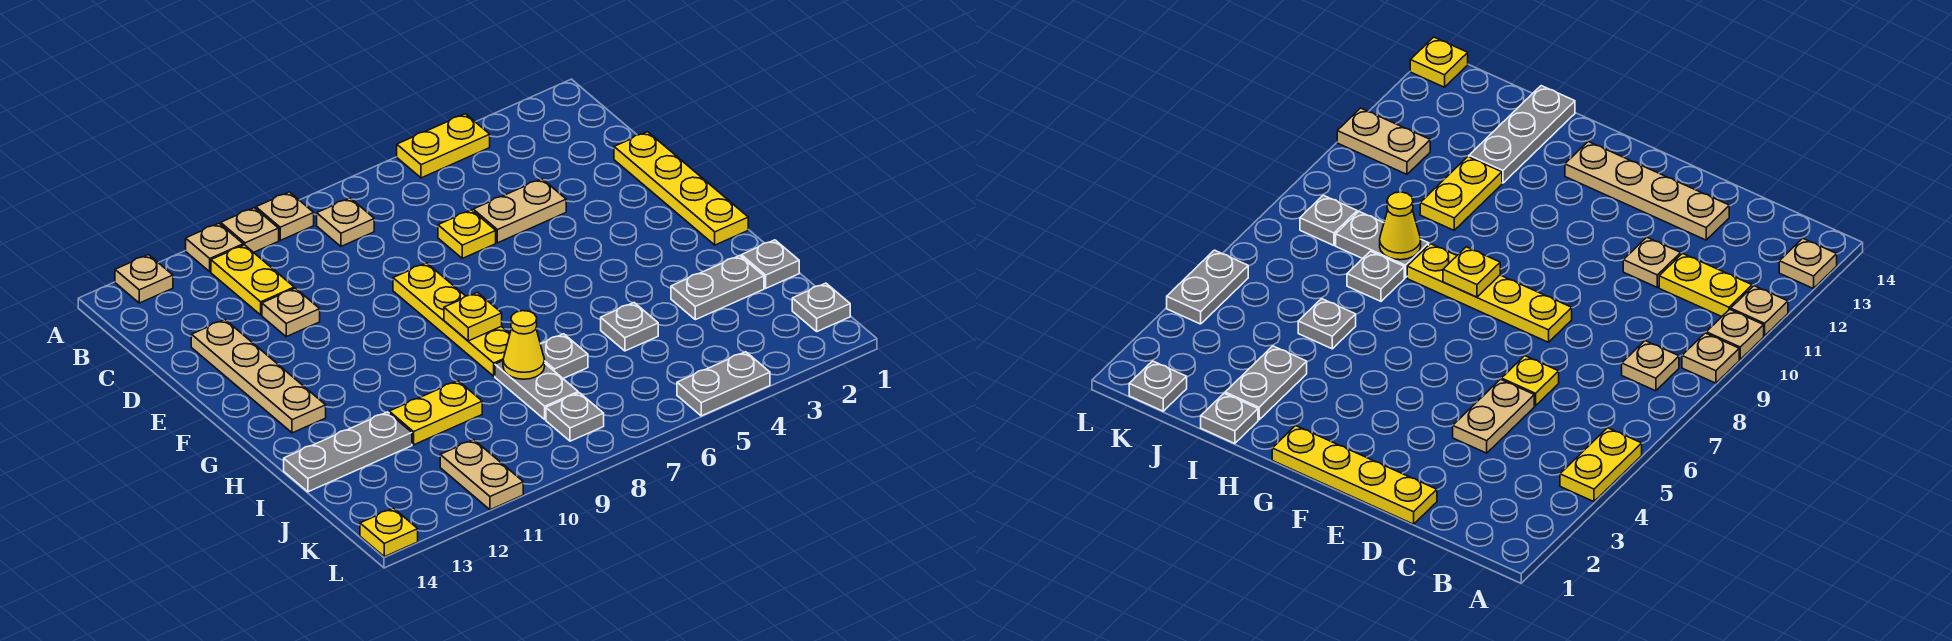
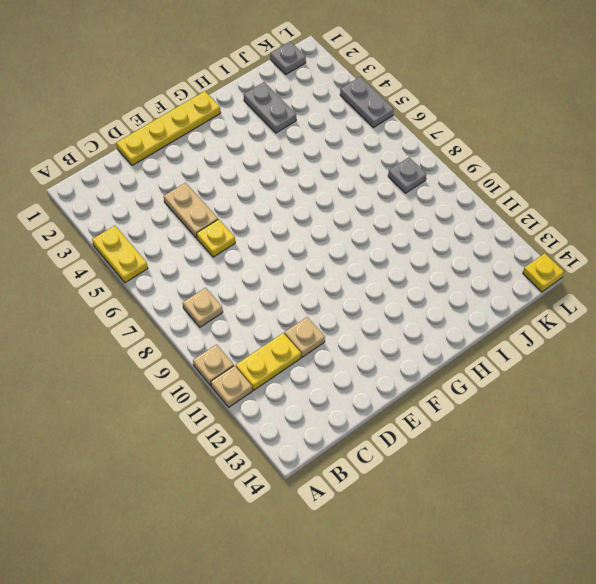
none -> tan 1x1 plate [256,192,314,240]
none -> tan 1x1 plate [115,255,173,303]
none -> tan 1x4 plate [191,320,326,433]

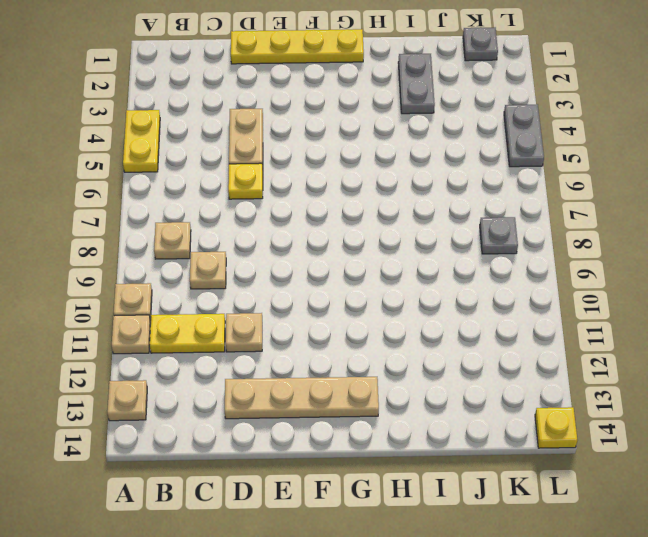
tan 1x1 plate [190,252,226,289] -> tan 1x1 plate moved to [256,192,314,240]
none -> yellow 1x4 plate [393,263,510,376]
none -> grey 1x1 plate [741,240,799,288]
none -> grey 1x1 plate [601,303,658,351]

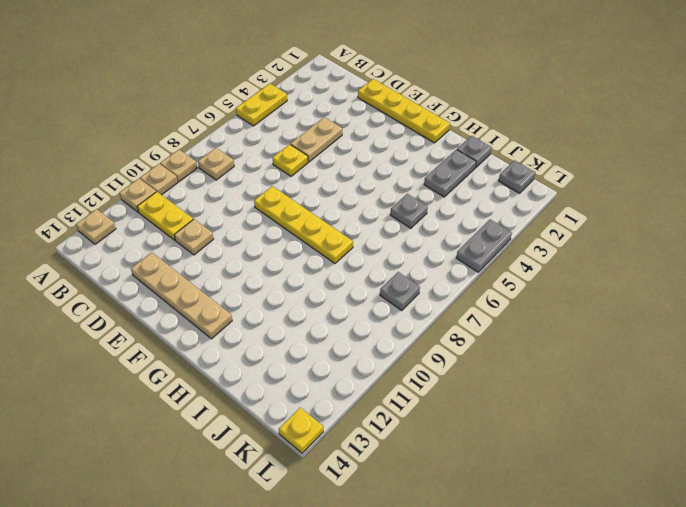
none -> grey 1x1 plate [541,334,588,378]
none -> grey 1x2 plate [495,361,578,419]
none -> yellow 1x2 plate [389,381,482,445]

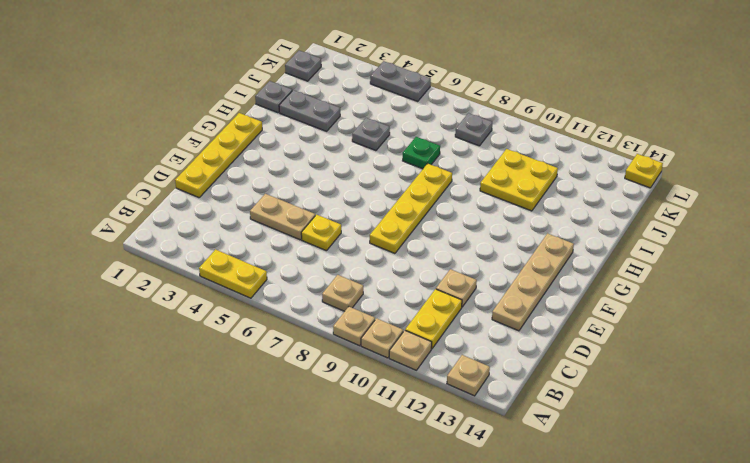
green 1x1 plate [403,137,440,169] -> grey 1x1 plate [541,334,588,378]
yellow 2x2 plate [480,149,558,211] -> yellow 1x2 plate [389,381,482,445]
none -> grey 1x2 plate [495,361,578,419]
none -> grey 1x3 plate [284,412,412,492]
none -> tan 1x2 plate [440,440,523,510]

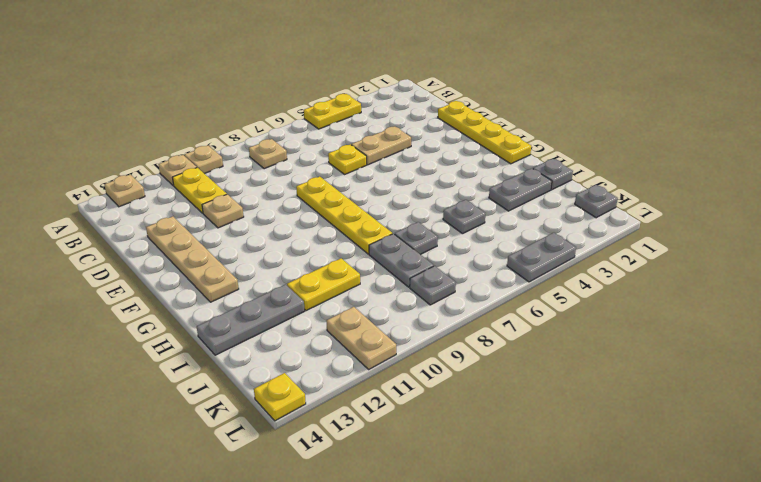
none -> tan 1x1 plate [256,192,314,240]
none -> yellow 1x1 plate [444,292,502,341]
none -> yellow 1x1 cone [503,311,545,379]

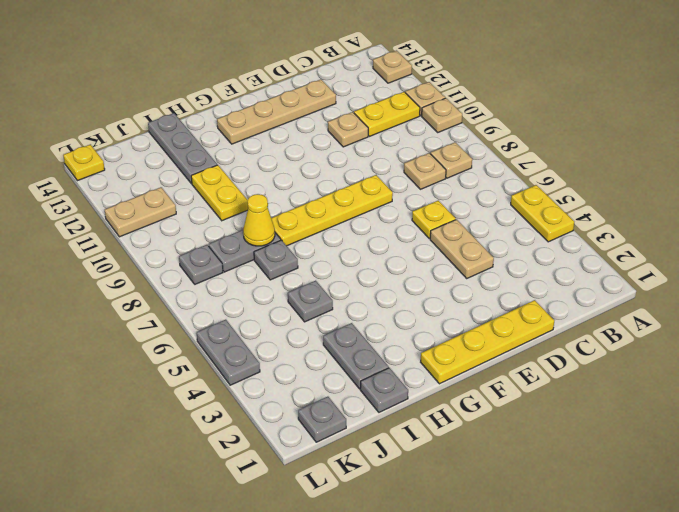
tan 1x1 plate [404,153,446,189] -> tan 1x1 plate moved to [256,192,314,240]
none -> yellow 1x1 plate [444,292,502,341]

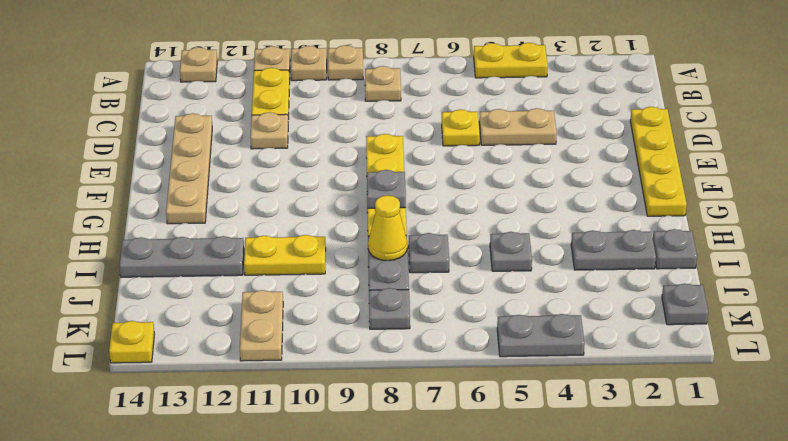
grey 1x1 plate [367,170,406,208] -> yellow 1x1 plate [444,292,502,341]

